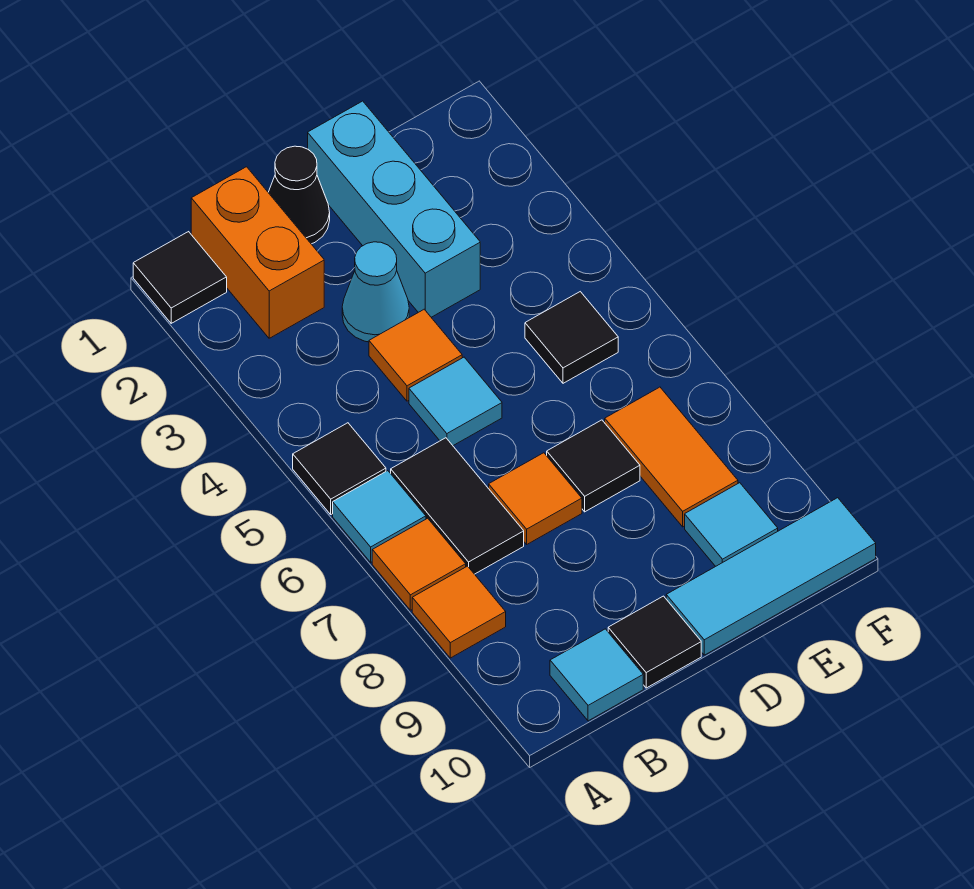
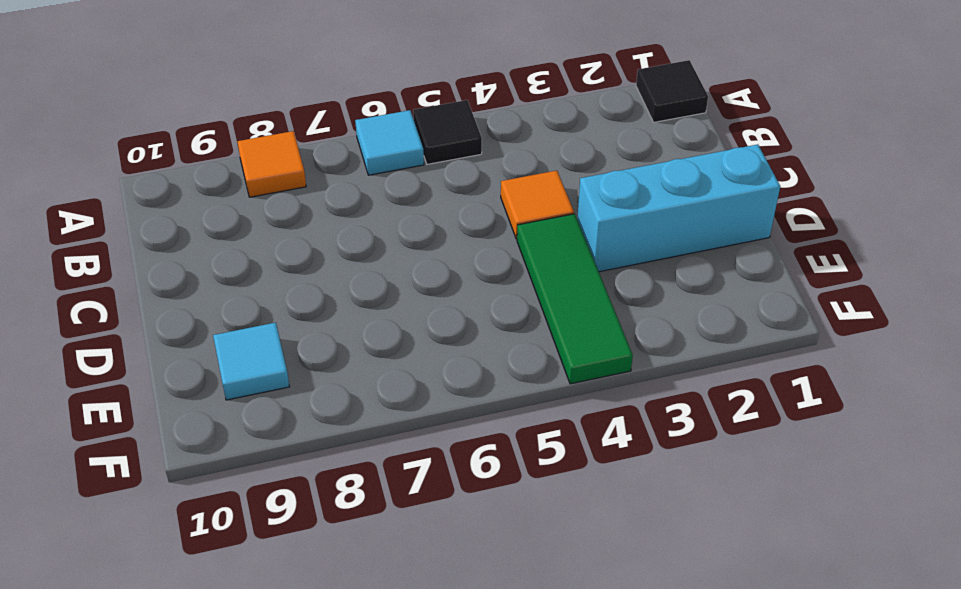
green 1x3 tile [517,214,633,384] -> none
none -> orange 1x1 tile [372,518,466,610]
none -> orange 1x2 brick [191,167,324,338]
none -> black 1x2 tile [391,438,524,574]

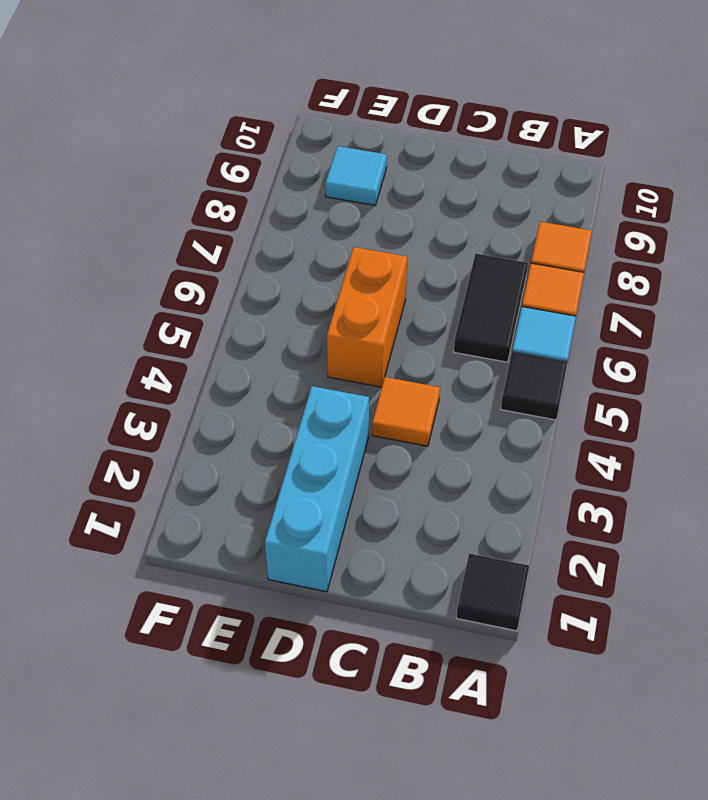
orange 1x2 brick [327,247,407,387] -> orange 1x2 brick moved to [191,167,324,338]
none -> cyan 1x1 tile [550,629,643,721]
none -> black 1x1 cone [268,146,330,244]
none -> cyan 1x1 cone [342,242,409,342]

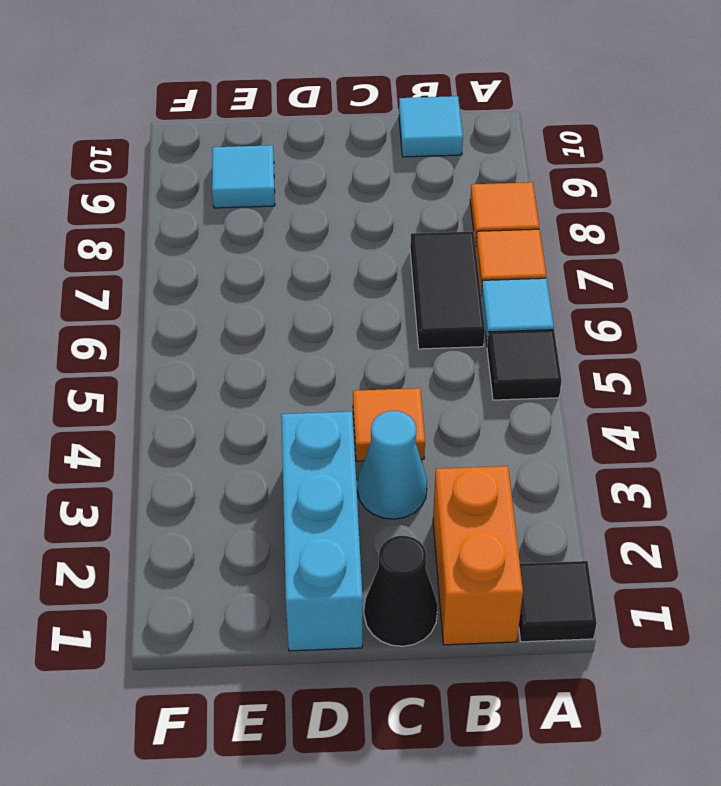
none -> cyan 1x1 tile [409,357,502,446]
none -> orange 1x1 tile [489,453,582,544]
none -> black 1x1 tile [608,596,701,688]

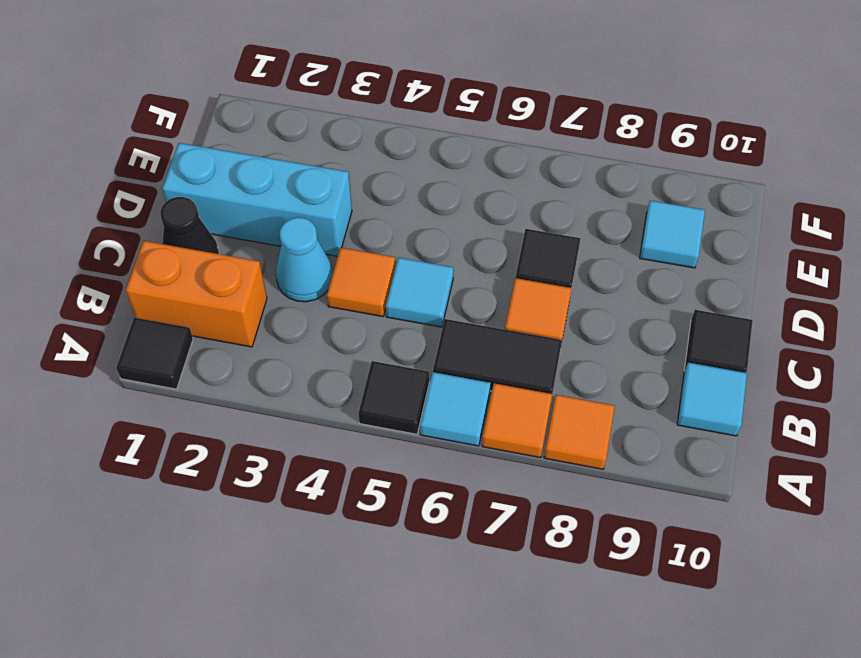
none -> cyan 1x3 tile [666,498,876,655]
none -> black 1x1 tile [525,292,618,383]
none -> orange 1x2 tile [605,387,738,527]

